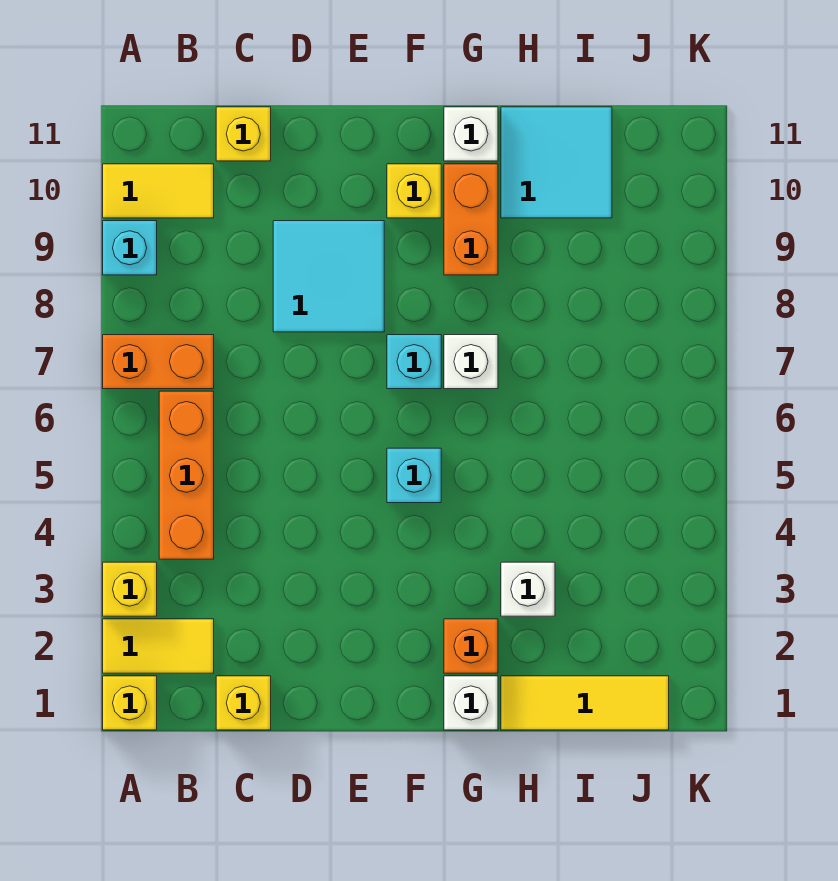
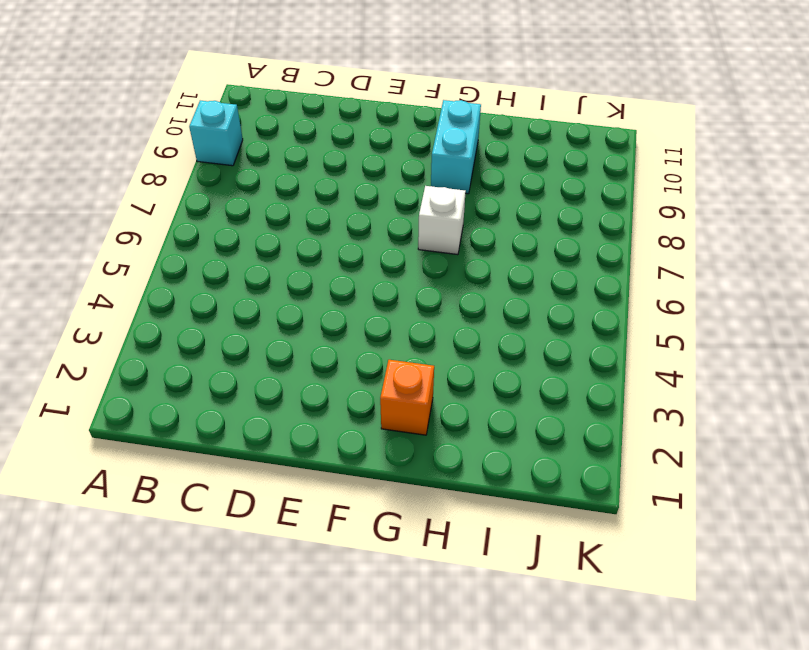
cyan 1x2 brick [431,100,481,194] -> orange 1x2 brick [444,164,498,275]
none -> yellow 1x1 brick [103,676,157,730]
none -> yellow 1x2 tile [103,619,214,673]
none -> yellow 1x1 brick [103,562,157,616]

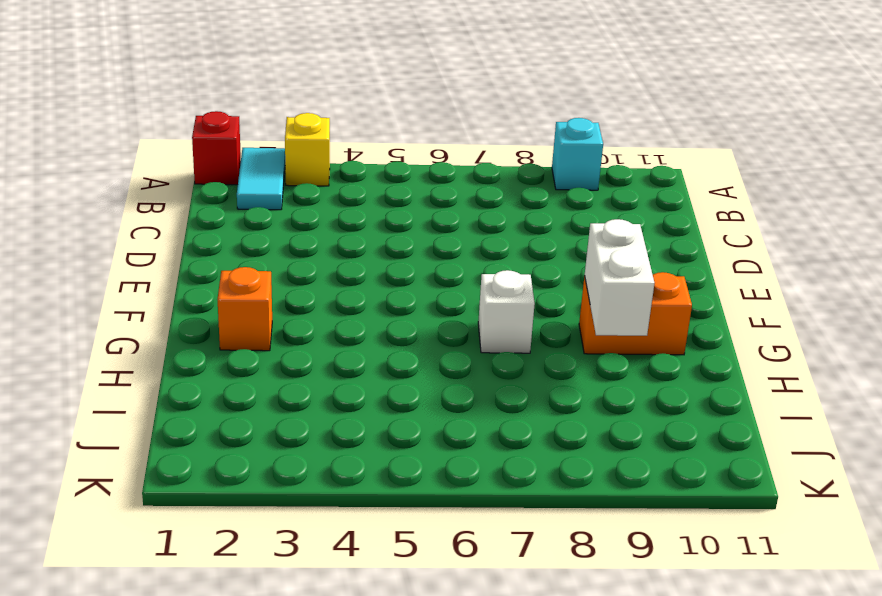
red 1x1 brick [192,111,241,185] -> yellow 1x1 brick [103,676,157,730]
cyan 1x2 tile [237,148,285,210] -> yellow 1x2 tile [103,619,214,673]
white 1x2 brick [585,219,655,336] -> none
none -> orange 1x2 brick [103,335,214,389]
none -> yellow 1x2 tile [103,164,214,218]
none -> orange 1x3 brick [159,391,214,559]

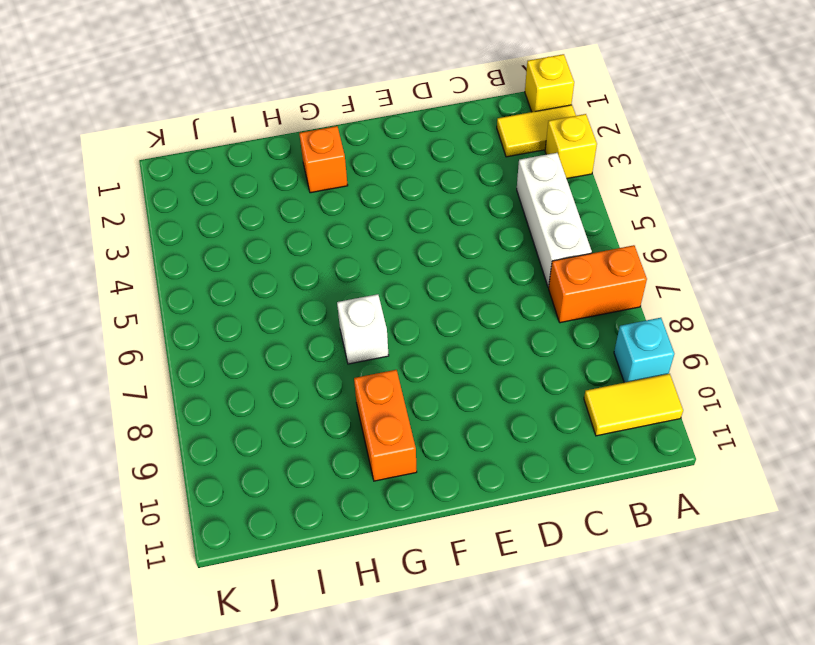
white 1x3 brick [517,153,592,287] -> orange 1x3 brick [159,391,214,559]
none -> yellow 1x1 brick [216,676,271,730]
none -> yellow 1x1 brick [216,107,271,161]
none -> cyan 2x2 tile [273,221,384,332]

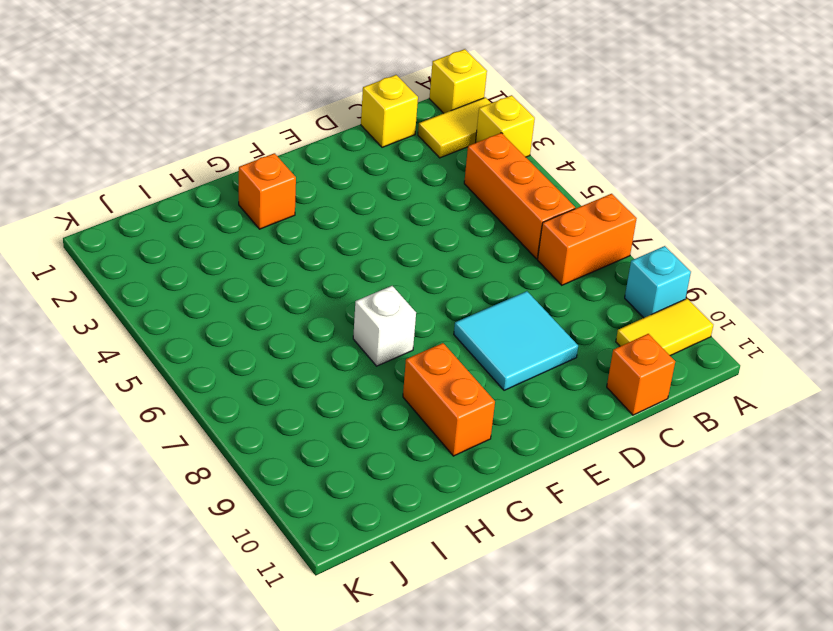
orange 1x1 brick [607,334,675,415] -> yellow 1x1 brick [216,107,271,161]
none -> cyan 1x1 brick [387,448,441,503]
none -> cyan 1x1 brick [387,335,441,389]
none -> yellow 1x1 brick [387,164,441,218]

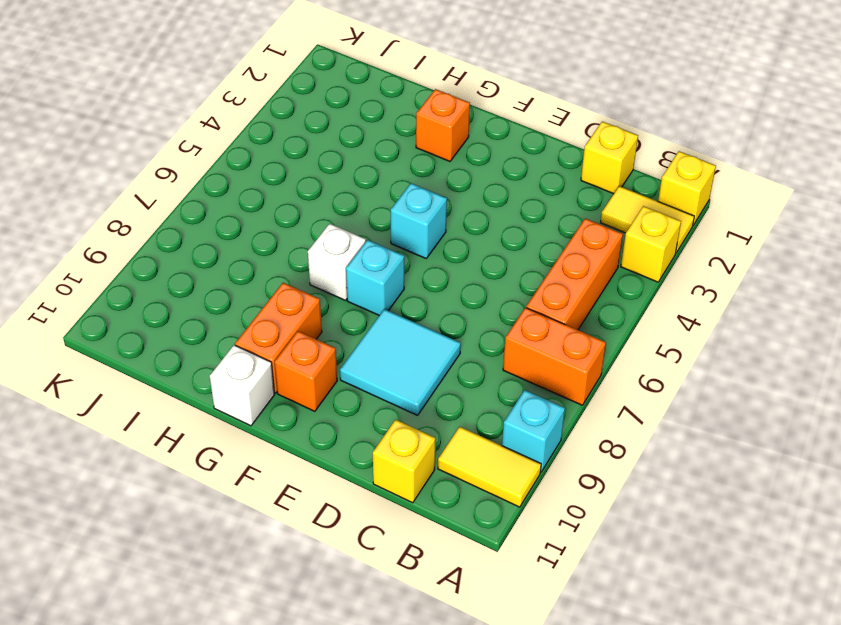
orange 1x1 brick [275,331,337,411] -> yellow 1x1 brick [387,164,441,218]
none -> white 1x1 brick [444,676,498,730]
none -> yellow 1x3 tile [501,676,669,730]
none -> white 1x1 brick [501,562,555,616]

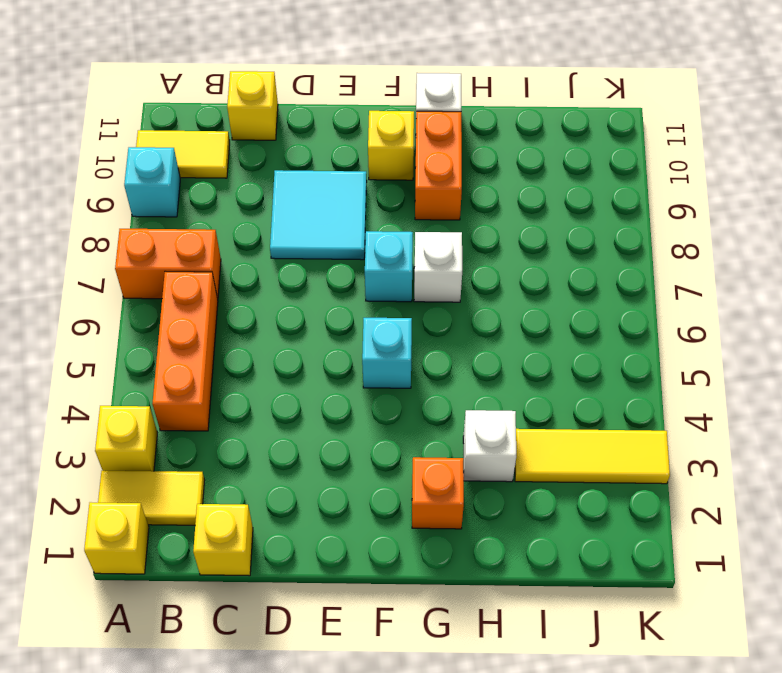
yellow 1x3 tile [515,429,670,484] -> yellow 1x3 tile moved to [501,676,669,730]
none -> white 1x1 brick [444,676,498,730]
none -> cyan 2x2 tile [501,107,612,218]

